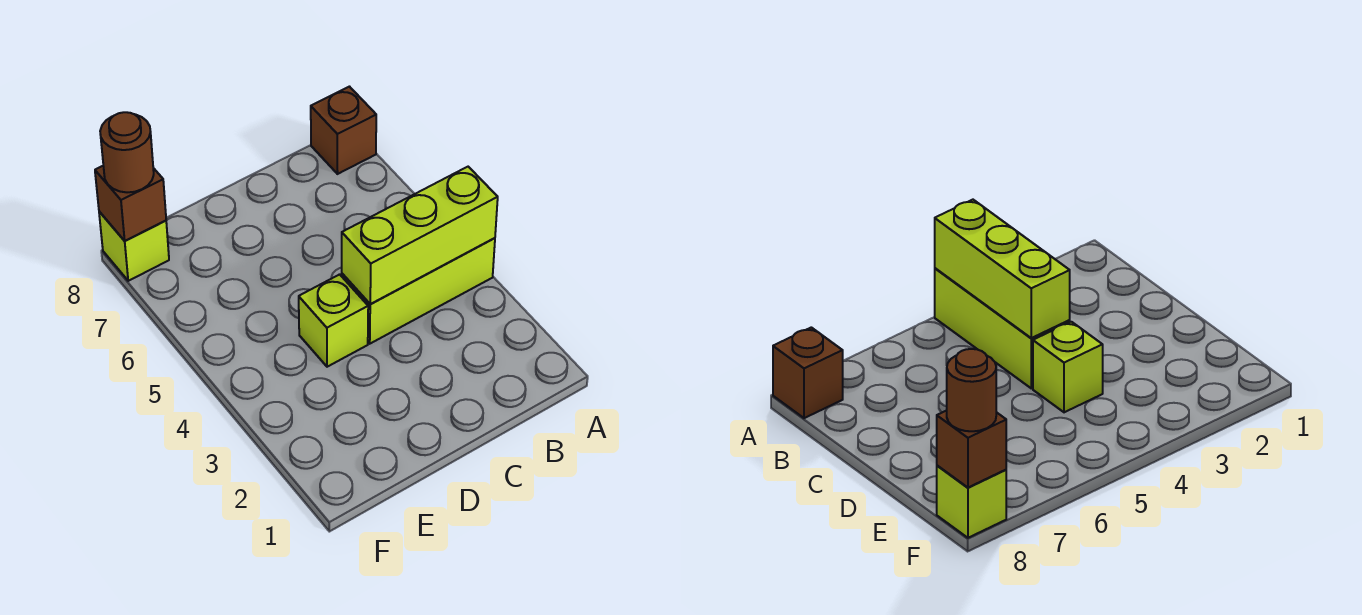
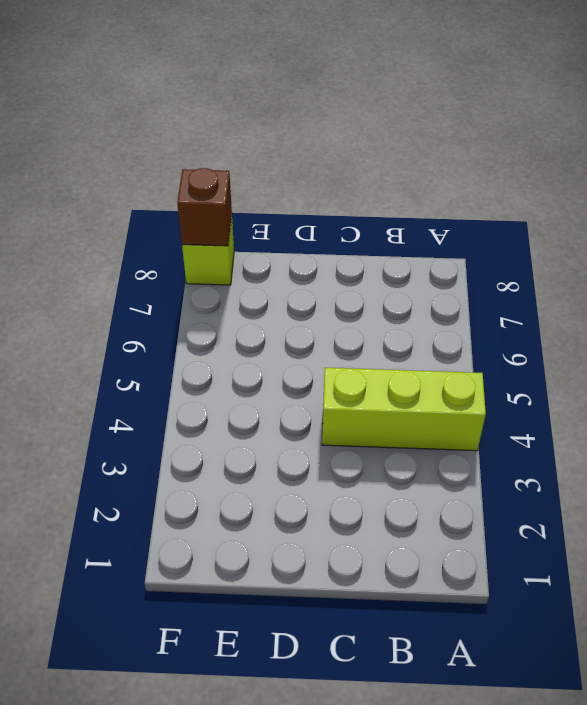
none -> brown 1x1 brick [311,87,376,174]
none -> lime 1x1 brick [299,274,368,367]

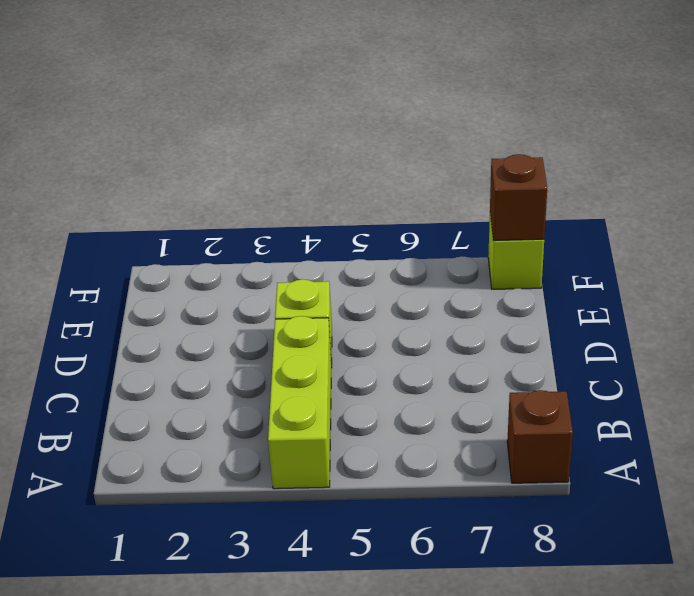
none -> lime 1x3 brick [342,167,498,304]
none -> brown 1x1 round brick [100,112,154,192]

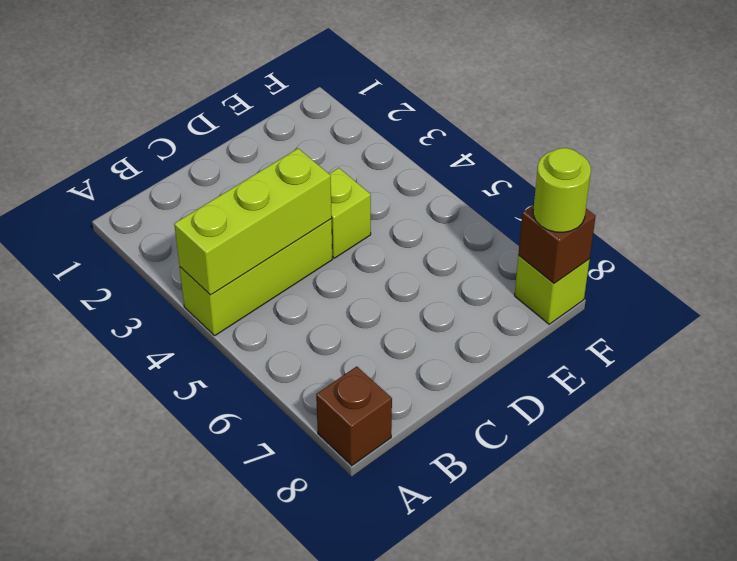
lime 1x1 round brick [533,148,591,232] -> brown 1x1 round brick [100,112,154,192]

